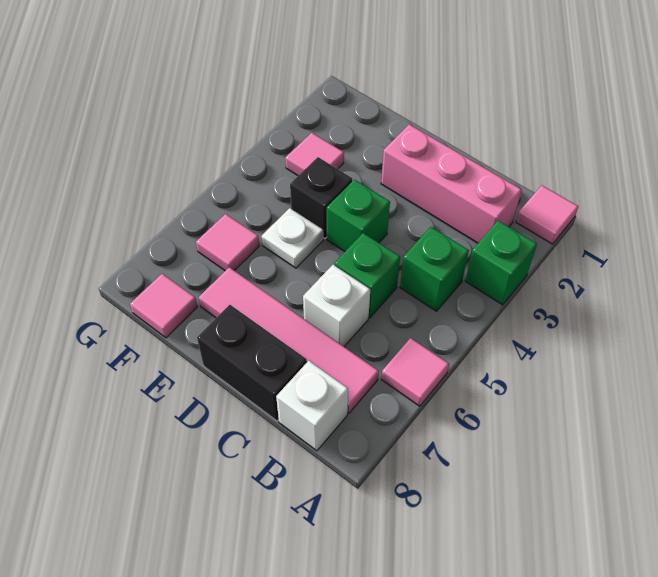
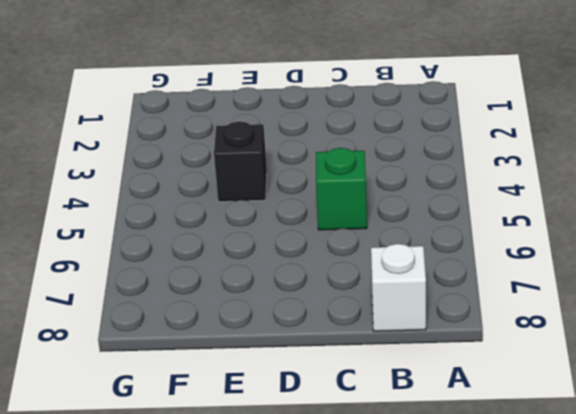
none -> pink 1x1 tile [516,185,578,244]
none -> green 1x1 brick [465,221,537,305]
none -> pink 1x1 tile [381,338,449,406]

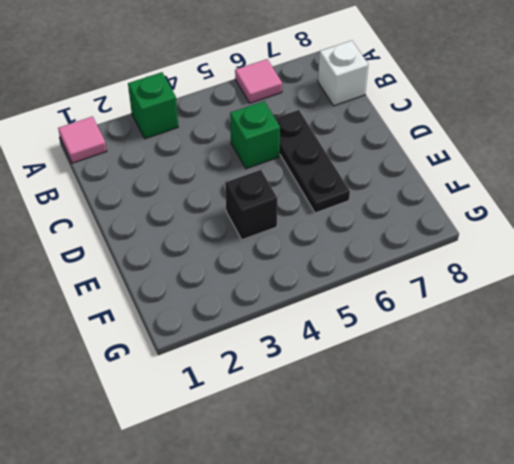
black 1x3 plate [275,110,350,213] -> white 1x1 brick [303,265,370,347]
none -> pink 1x3 brick [381,124,522,243]
none -> green 1x1 brick [400,227,469,311]
none -> pink 1x4 tile [199,267,379,413]

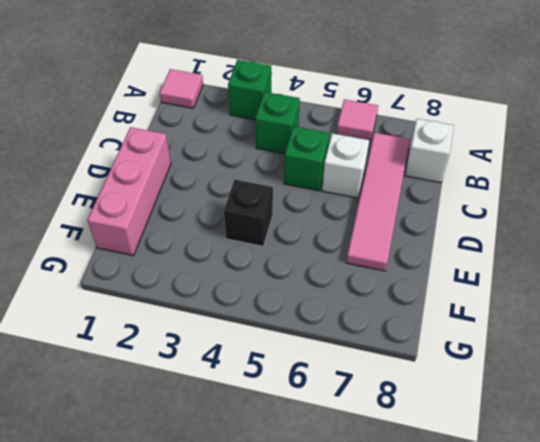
pink 1x3 brick [88,127,171,256] -> pink 1x3 brick moved to [381,124,522,243]
none -> black 1x2 brick [197,305,307,421]
none -> green 1x1 brick [327,180,390,252]
none -> white 1x1 plate [262,208,324,268]

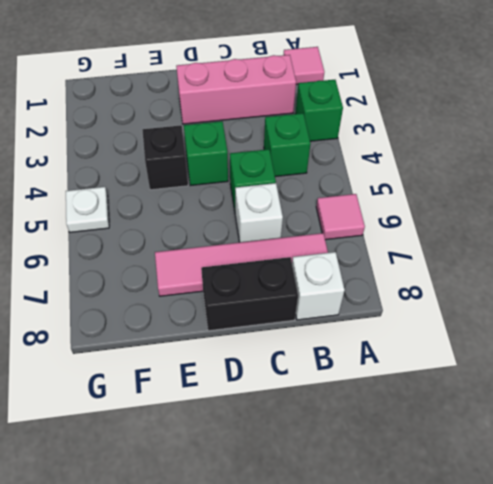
white 1x1 plate [66,187,109,232] -> white 1x1 plate moved to [262,208,324,268]
none -> pink 1x1 tile [285,133,344,176]
none -> pink 1x1 tile [196,214,259,271]
none -> pink 1x1 tile [130,274,197,338]

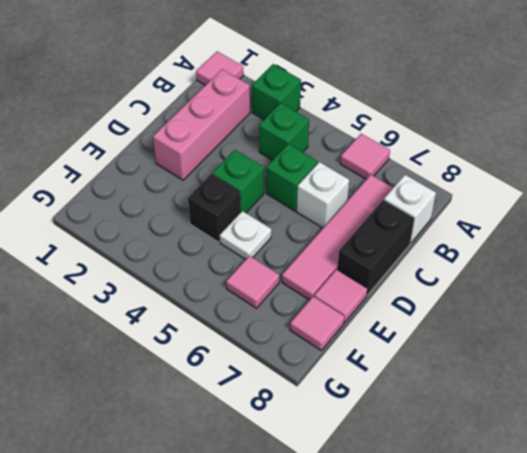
pink 1x1 tile [314,269,367,323] -> pink 1x1 tile moved to [285,133,344,176]

